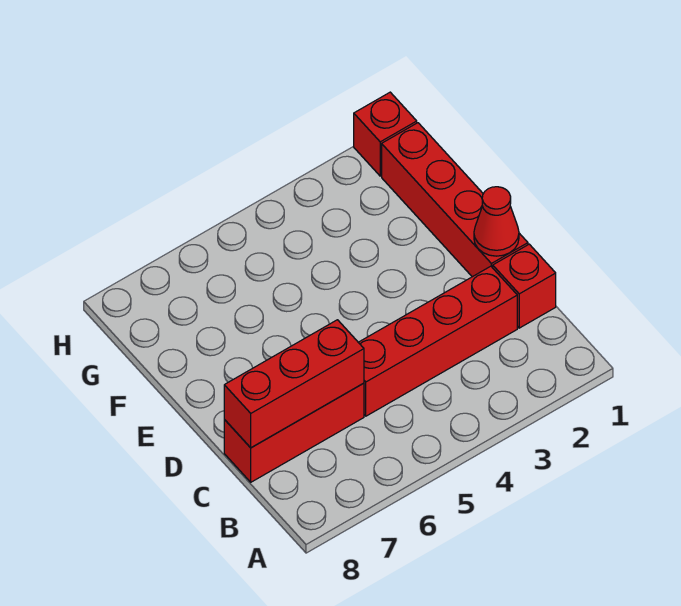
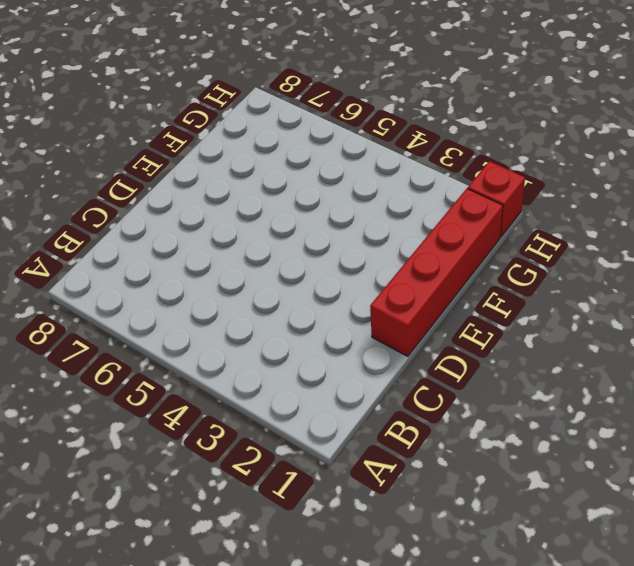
none -> red 1x1 brick [493,244,556,328]
none -> red 1x4 brick [358,266,517,416]

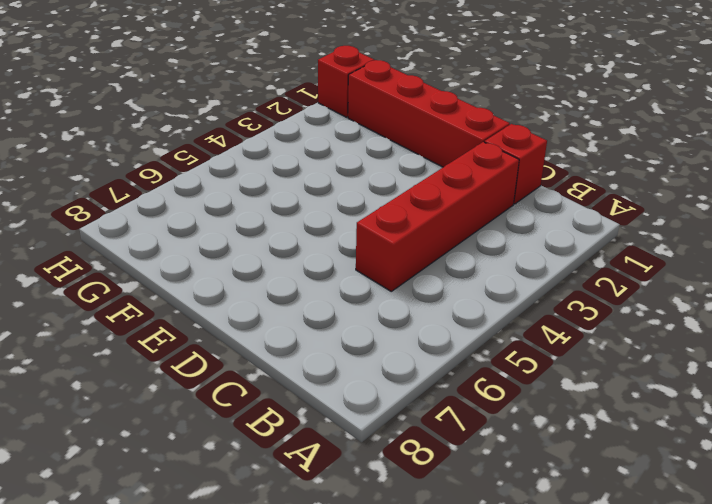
none -> red 1x3 brick [224,383,364,482]
none -> red 1x3 brick [224,320,364,448]

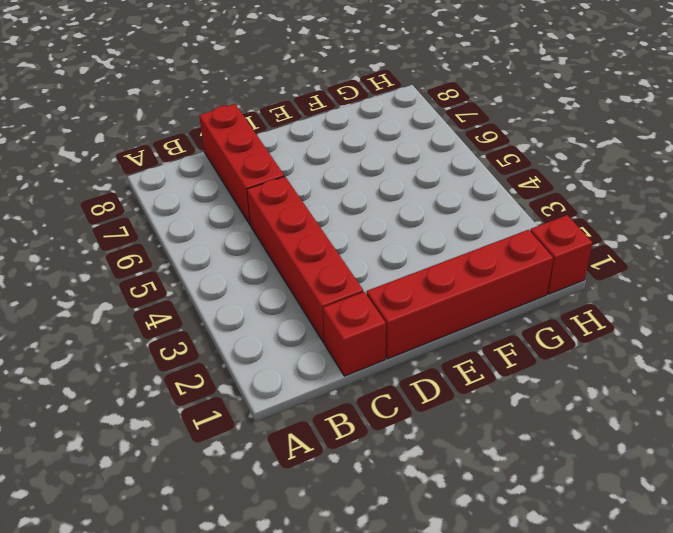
none -> red 1x3 brick [224,320,364,448]
none -> red 1x1 cone [474,187,519,256]

